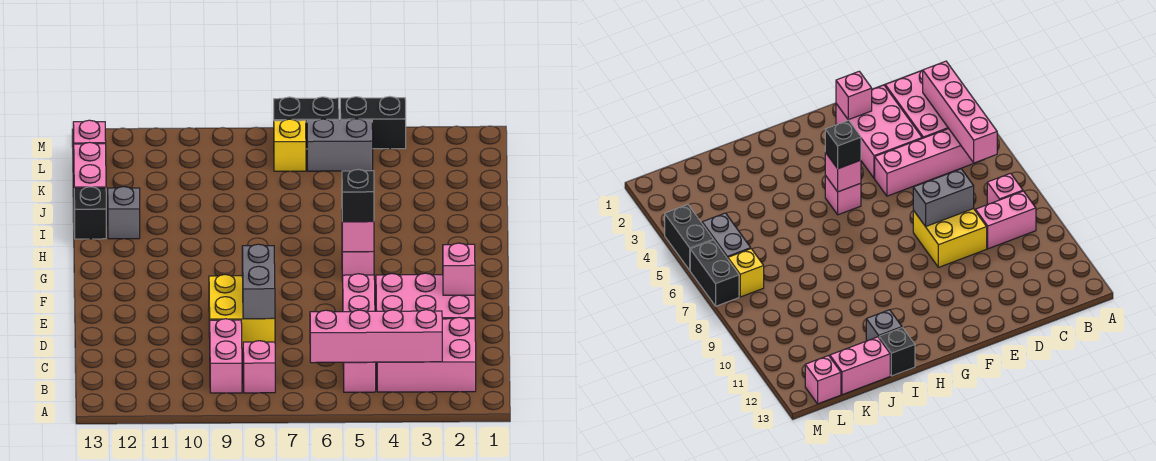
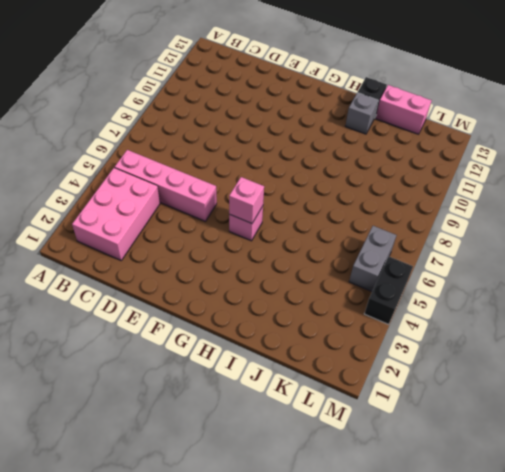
none -> pink 1x1 brick [243,341,275,393]
none -> pink 1x2 brick [210,319,242,393]
none -> pink 2x3 brick [376,273,475,319]

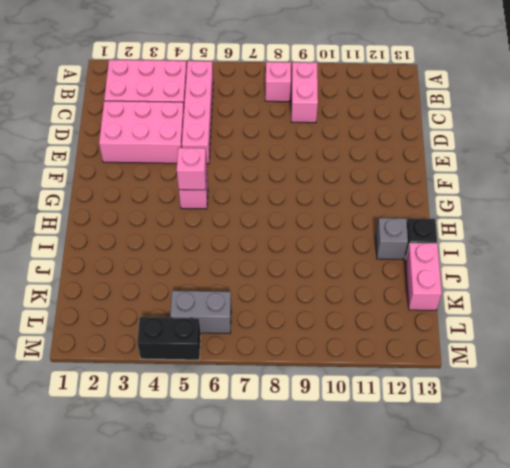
none -> yellow 2x2 brick [209,275,275,349]
none -> yellow 1x1 brick [274,119,306,171]
none -> pink 1x1 brick [73,120,106,154]

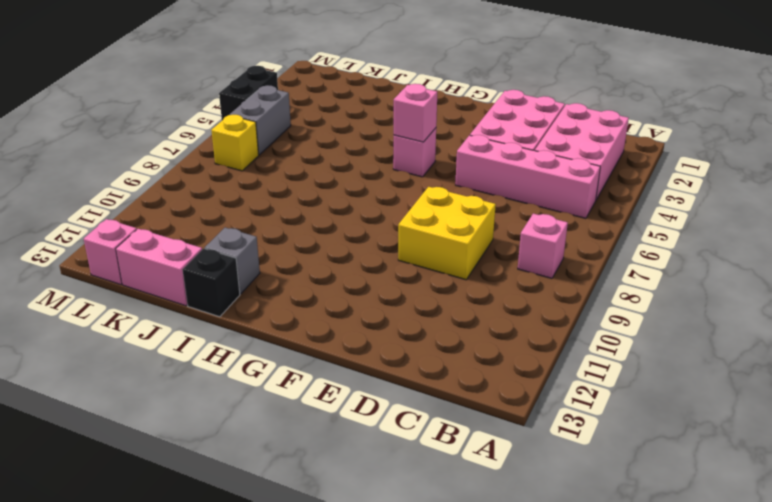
none -> pink 1x2 brick [210,319,242,393]
none -> black 1x2 brick [274,97,339,149]
none -> pink 1x4 brick [310,310,442,363]

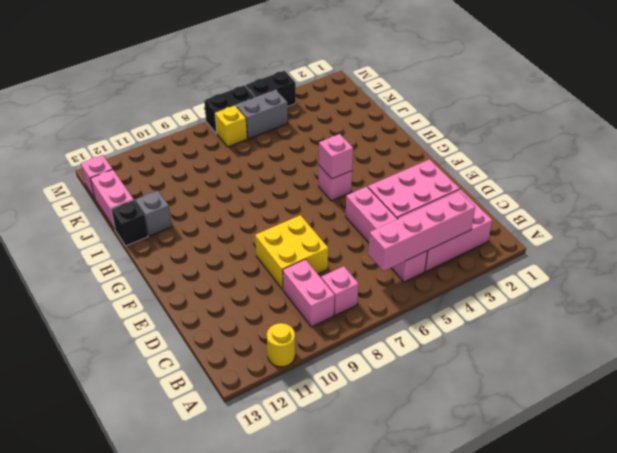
yellow 1x1 round brick [267,323,295,367] -> none
none -> grey 1x2 brick [242,244,275,319]
none -> pink 1x1 brick [443,243,475,295]
none -> black 1x1 brick [342,169,374,222]

